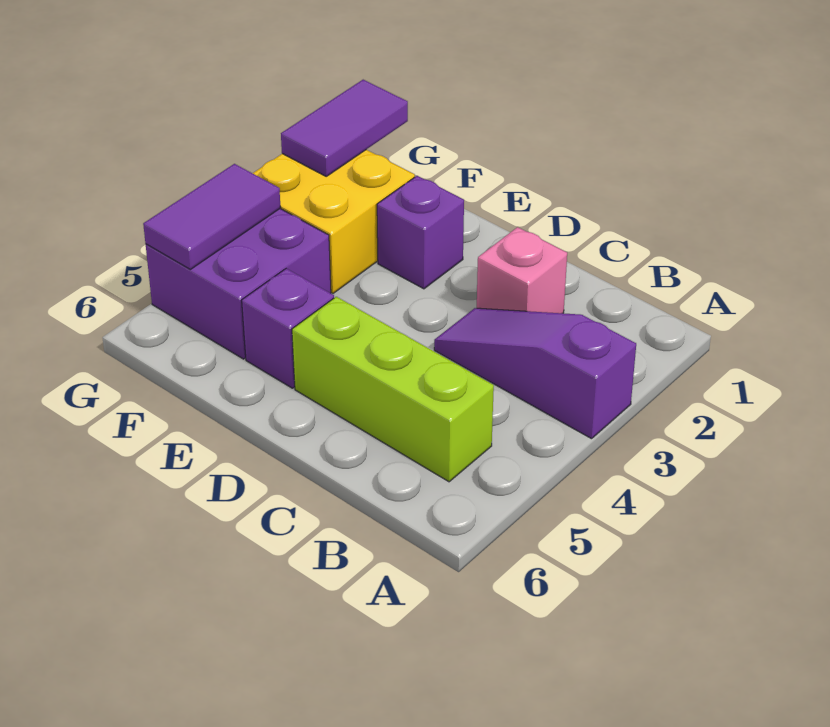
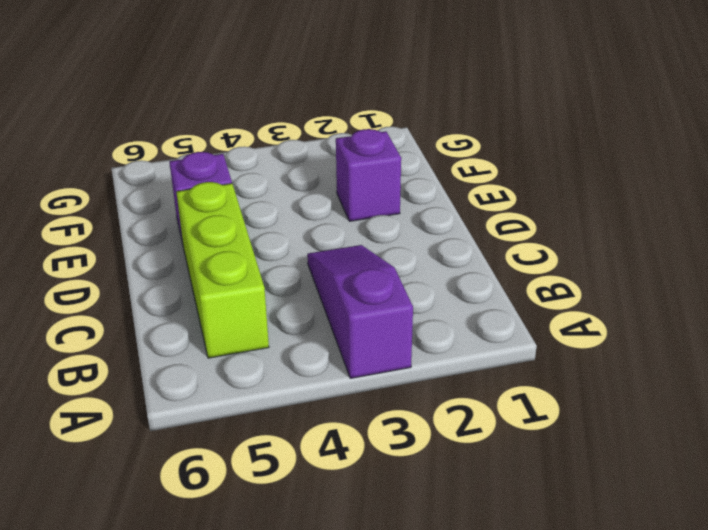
none -> pink 1x1 brick [477,227,567,313]
none -> yellow 2x2 brick [253,150,415,293]

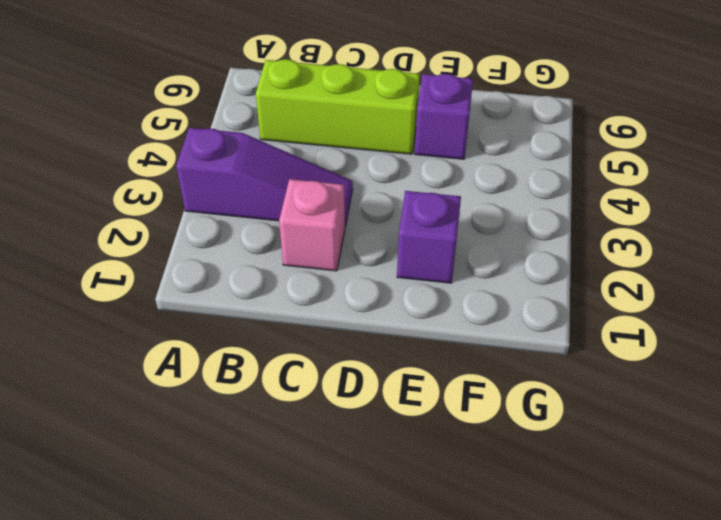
none -> yellow 2x2 brick [253,150,415,293]
none -> purple 2x2 brick [146,209,331,359]

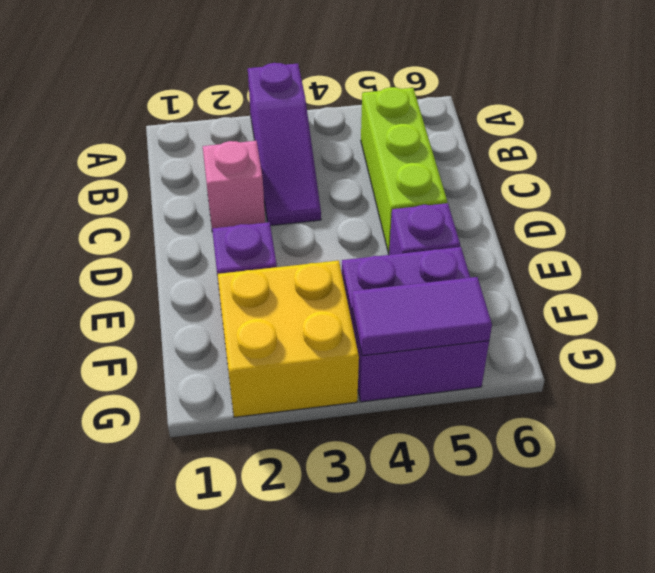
none -> purple 1x2 tile [281,80,408,176]

